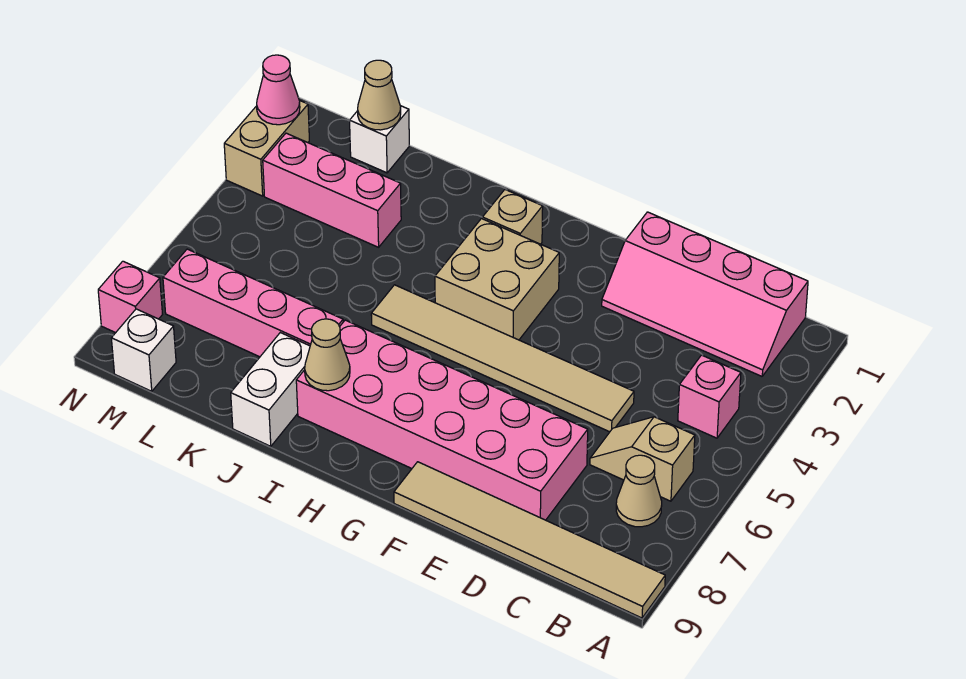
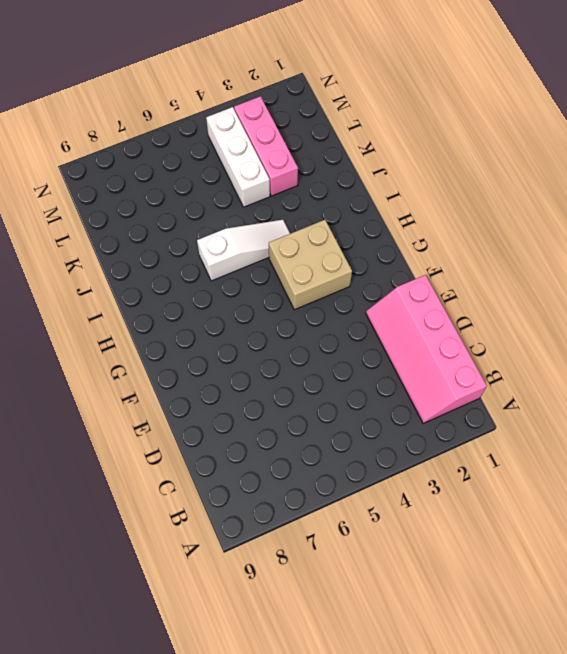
white 1x3 slope [197,220,290,281] -> tan 1x6 tile [371,285,634,432]
white 1x3 brick [206,107,270,207] -> none
none -> tan 1x6 tile [394,462,665,618]
none -> pink 1x1 brick [678,355,741,438]
none -> tan 1x2 slope [590,417,695,501]

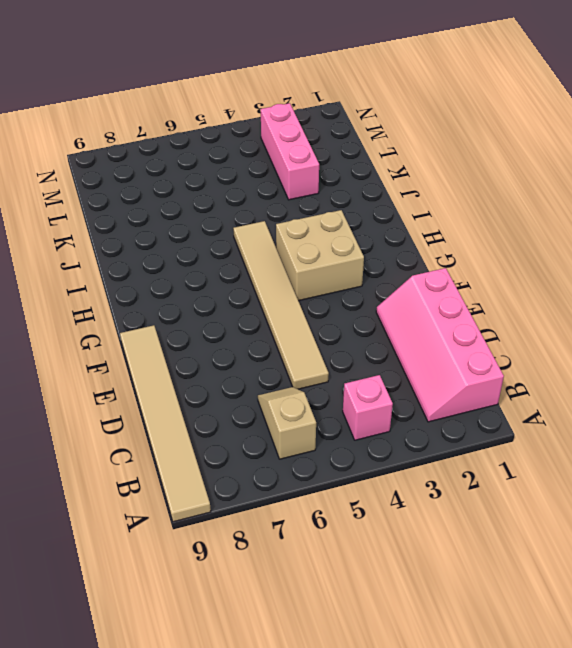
none -> tan 1x1 cone [616,455,662,527]
none -> pink 2x6 brick [296,320,588,520]
none -> tan 1x1 brick [482,190,543,244]

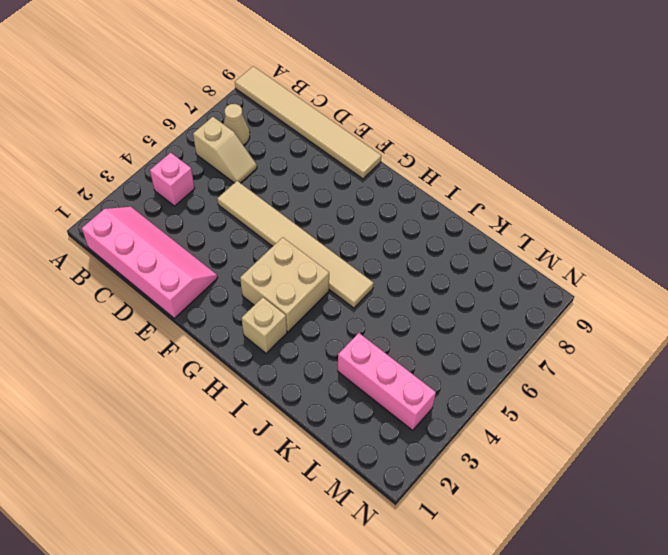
none -> pink 2x6 brick [296,320,588,520]
none -> pink 1x4 brick [163,249,343,357]
none -> white 1x2 brick [231,333,310,446]

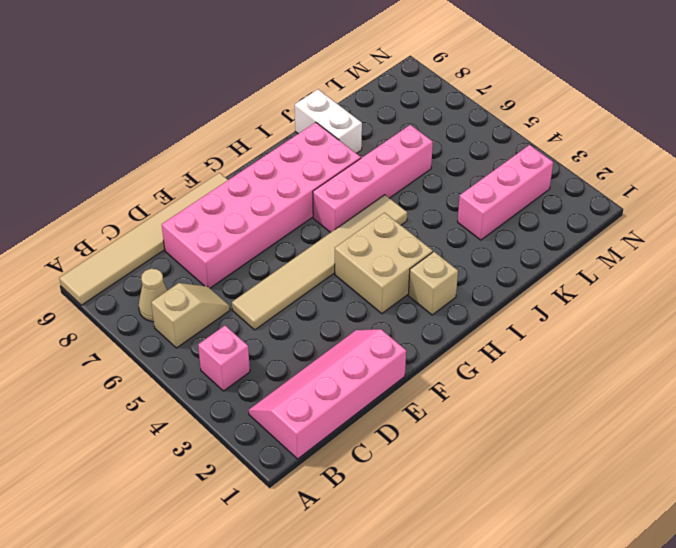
pink 1x4 brick [313,125,433,233] -> pink 1x4 brick moved to [163,249,343,357]
none -> white 1x1 brick [350,106,409,173]
none -> white 1x1 brick [111,309,176,391]
none -> tan 1x2 brick [224,100,309,196]

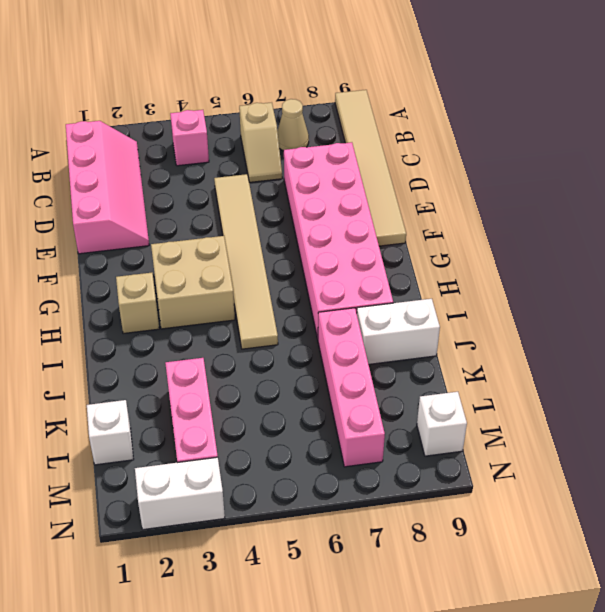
white 1x2 brick [135,457,225,530] -> tan 1x2 brick [224,100,309,196]
none -> pink 1x1 brick [98,261,162,333]
none -> tan 1x1 cone [305,319,350,391]
none -> tan 1x1 cone [358,60,401,130]

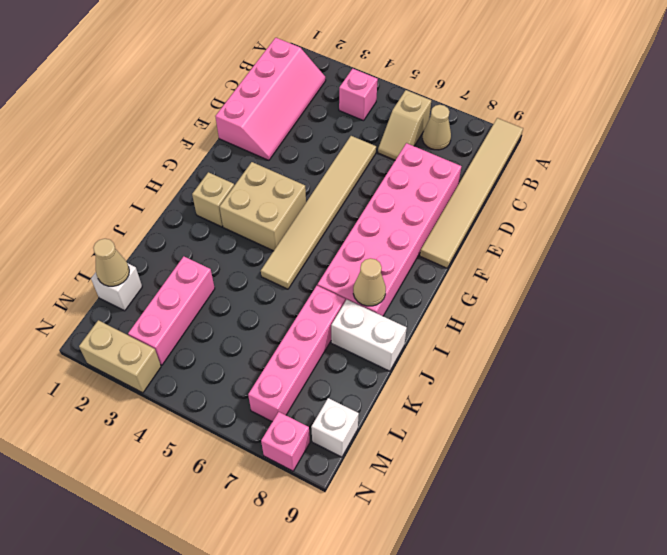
none -> pink 1x1 cone [257,55,300,125]

